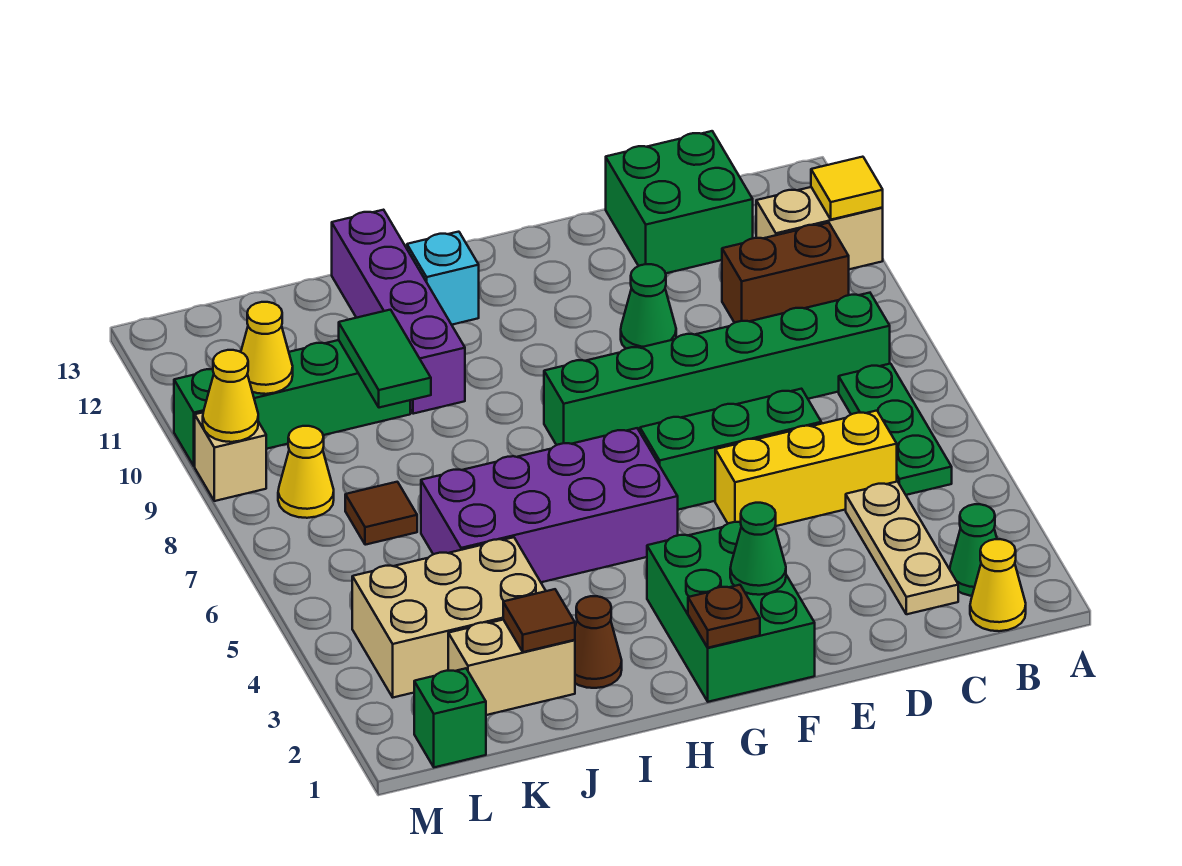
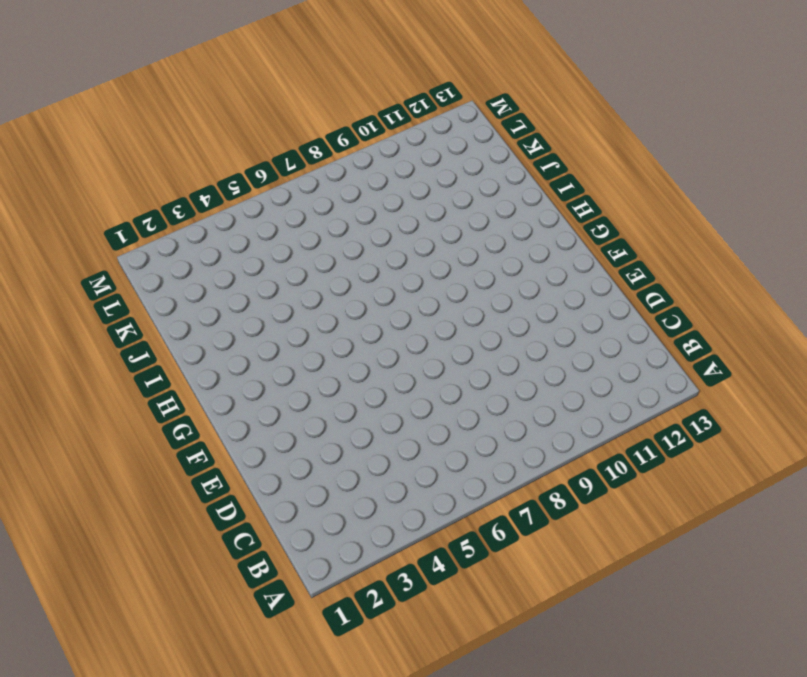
none -> tan 1x2 brick [756,187,883,269]
none -> yellow 1x1 cone [970,539,1026,631]
none -> green 1x1 cone [950,504,997,596]
none -> green 1x3 plate [839,364,952,495]

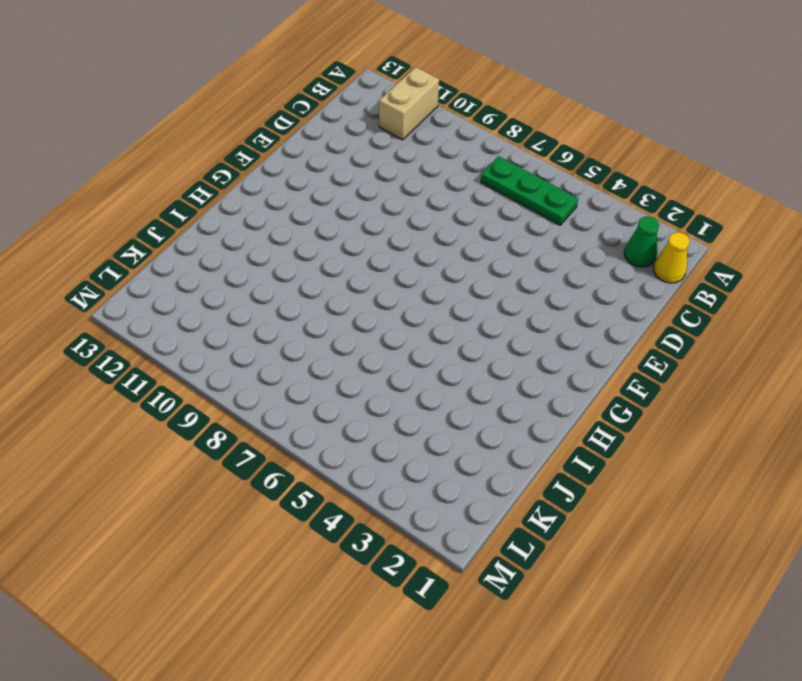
none -> green 1x6 brick [544,293,890,445]
none -> brown 1x2 brick [722,223,849,323]
none -> tan 1x3 plate [846,482,958,614]
none -> yellow 1x3 brick [715,411,897,526]

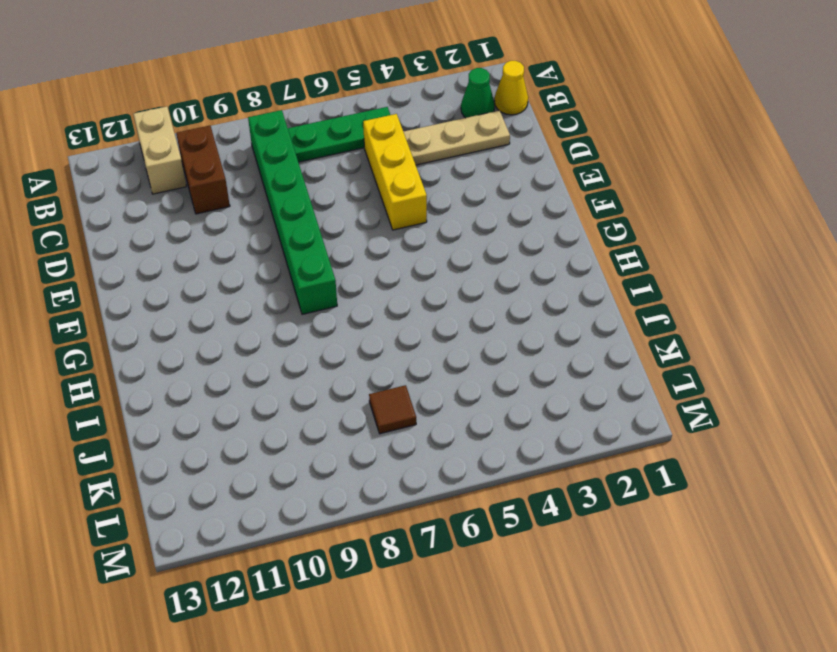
none -> green 2x2 brick [606,131,753,273]
none -> green 1x3 brick [640,389,821,510]
none -> green 1x1 cone [621,264,676,348]
none -> green 2x3 brick [647,522,815,702]

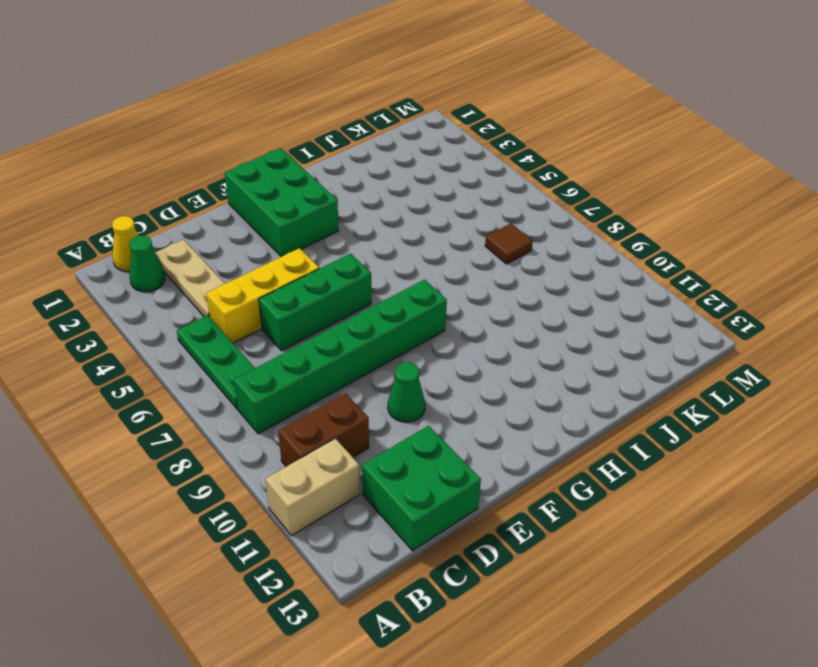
none -> purple 2x4 brick [421,428,678,582]
none -> cyan 1x1 brick [407,232,479,325]
none -> brown 1x1 cone [575,596,622,688]
none -> purple 1x4 brick [332,210,465,414]

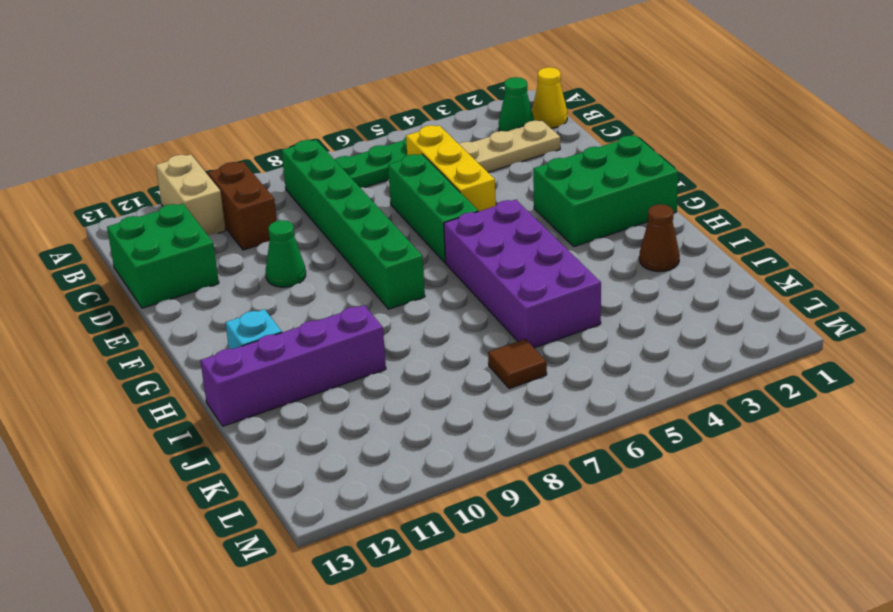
none -> tan 1x2 brick [448,620,575,715]
none -> tan 2x3 brick [352,537,546,697]
none -> green 1x4 brick [174,340,410,466]
none -> green 1x1 brick [414,668,486,767]

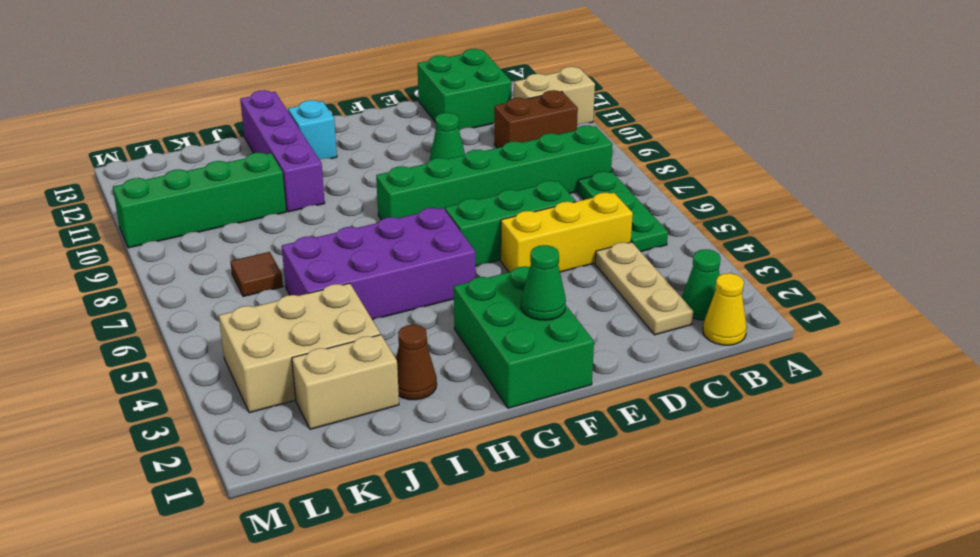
none -> green 1x1 brick [414,668,486,767]
none -> yellow 1x1 cone [278,426,334,518]
none -> tan 1x1 brick [195,413,266,501]
none -> yellow 1x1 tile [811,157,883,220]

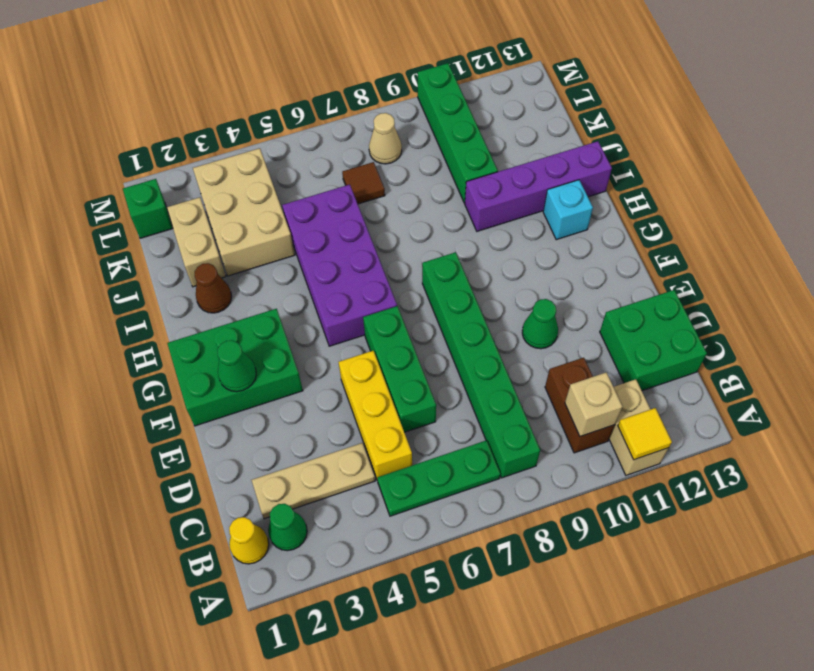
tan 1x1 brick [565,372,622,436] -> tan 1x1 brick moved to [195,413,266,501]
tan 1x1 cone [369,113,402,164] -> yellow 1x1 cone [278,426,334,518]
none -> brown 1x1 plate [688,585,760,648]
none -> brown 1x1 tile [503,589,575,652]
none -> green 1x2 tile [339,310,431,408]
none -> yellow 1x1 cone [241,302,293,394]

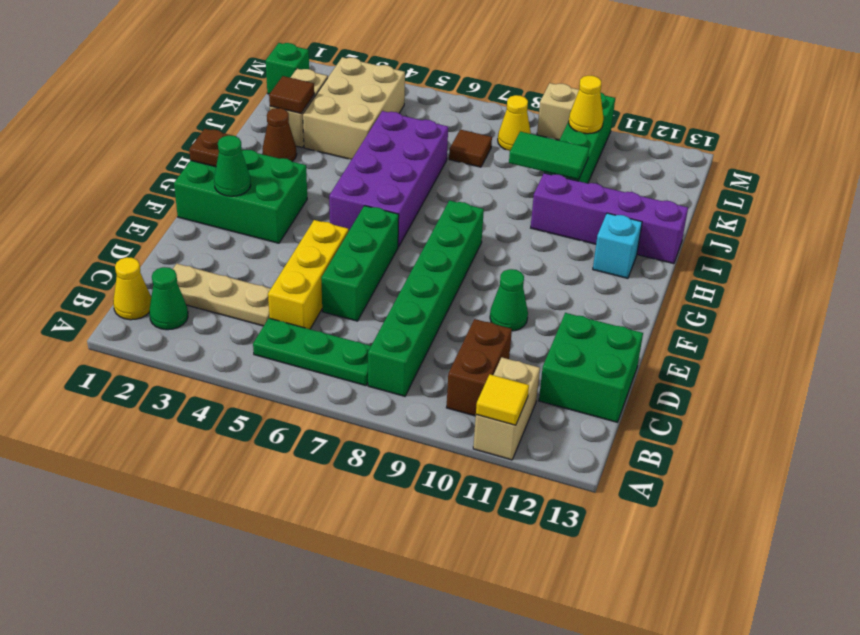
none -> yellow 1x1 cone [203,350,258,442]

